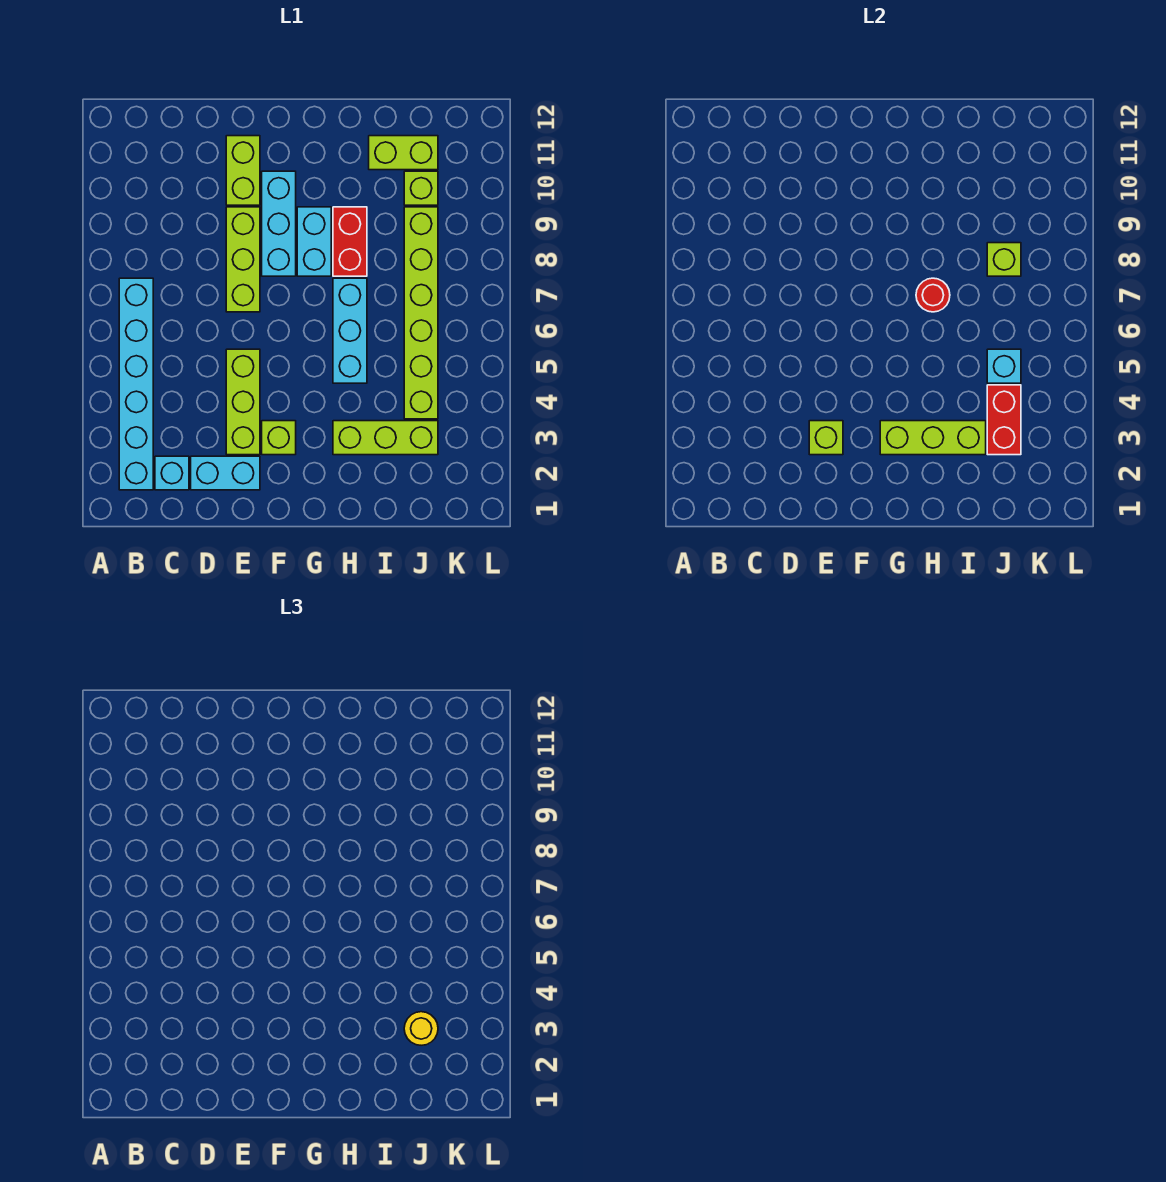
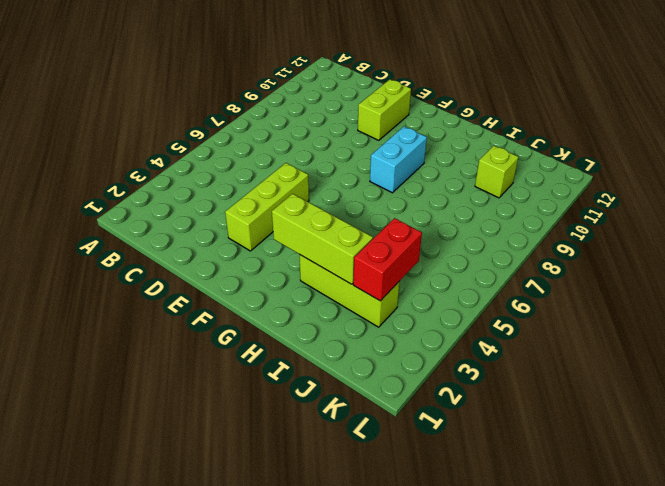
none -> cyan 1x6 brick [119,278,153,490]
none -> cyan 1x1 brick [155,456,189,490]
none -> cyan 1x2 brick [191,456,260,490]

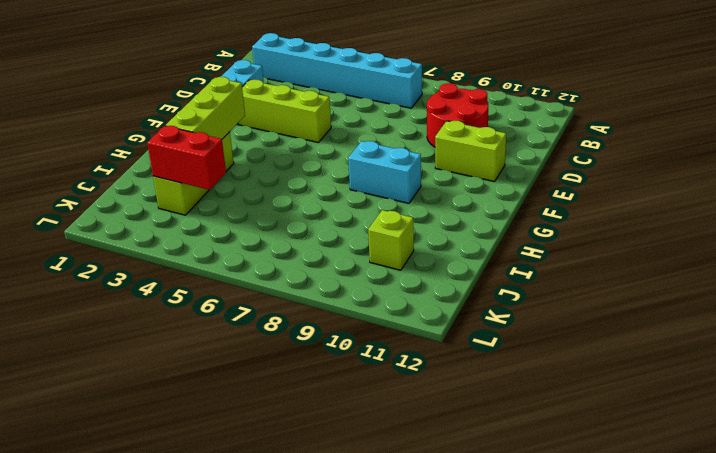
red 2x2 round brick [427,83,488,147] -> none
none -> cyan 1x1 brick [155,456,189,490]
none -> lime 1x3 brick [226,207,260,312]
none -> lime 1x1 brick [262,421,296,455]

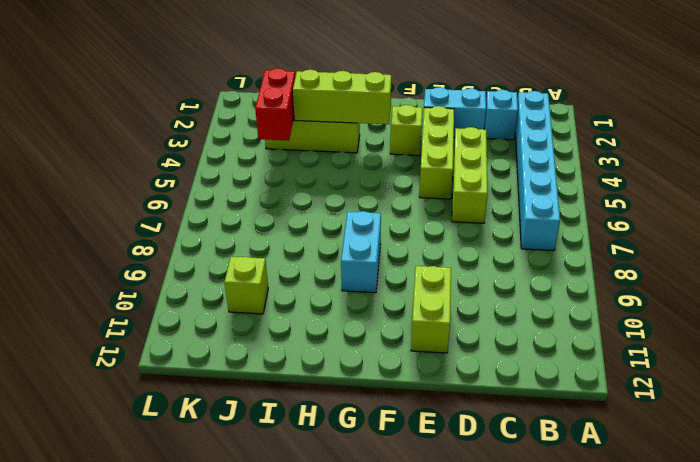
lime 1x3 brick [452,127,487,223] -> lime 1x3 brick moved to [226,207,260,312]
none -> cyan 1x3 brick [262,171,296,276]
none -> cyan 1x3 brick [333,278,367,383]
none -> red 1x2 brick [333,207,367,276]

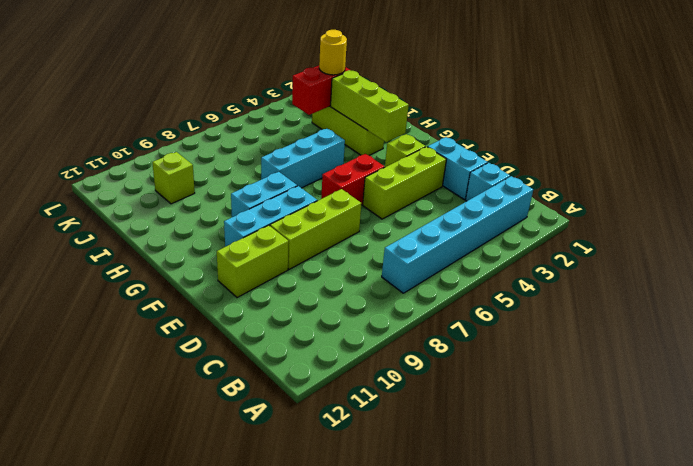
red 1x2 brick [321,154,385,205] -> red 1x2 brick moved to [333,207,367,276]
none -> lime 1x2 brick [369,136,438,170]
none -> lime 1x6 brick [404,207,438,419]
none -> lime 1x1 brick [809,421,843,455]

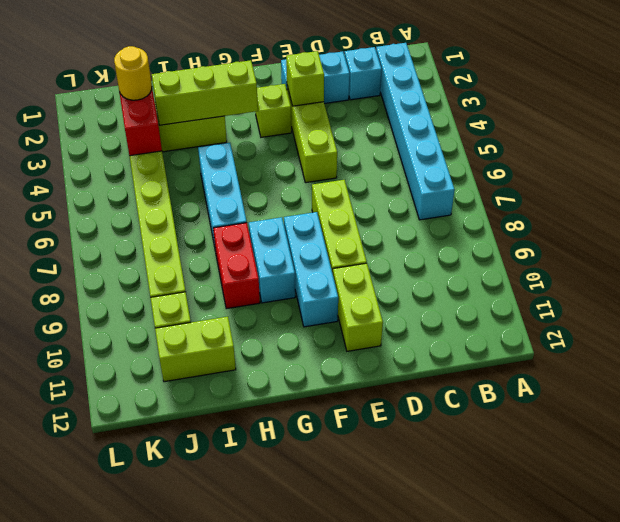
none -> red 1x1 round brick [916,278,950,312]
none -> cyan 1x1 brick [987,349,1021,383]
none -> lime 1x1 brick [987,243,1021,276]

